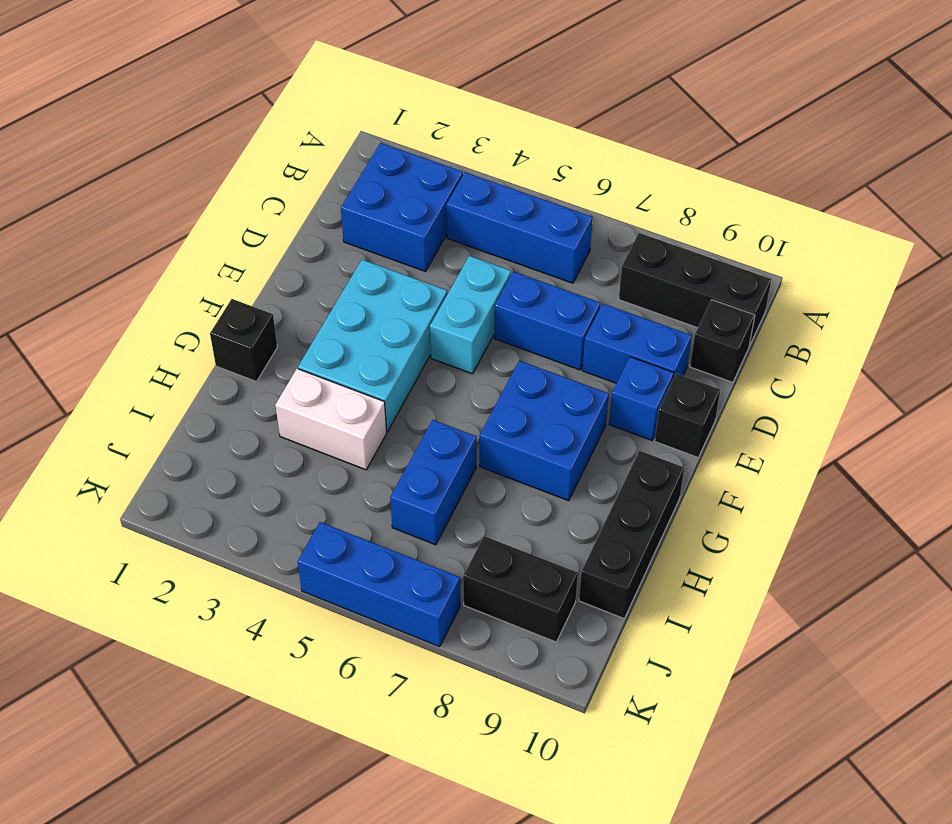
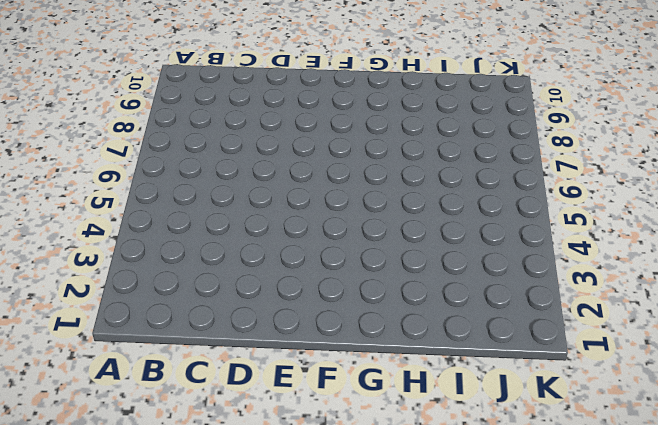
none -> blue 2x2 brick [341,143,463,271]
none -> blue 1x3 brick [446,172,593,283]
none -> black 1x3 brick [619,233,771,346]

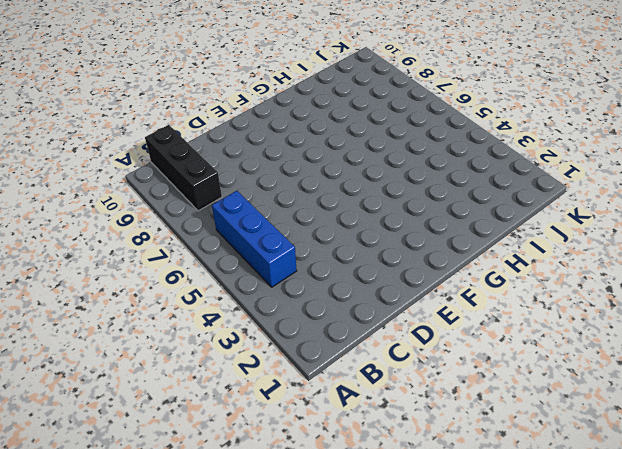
none -> blue 2x2 brick [341,143,463,271]
none -> black 1x1 brick [690,300,755,382]
none -> cyan 1x2 brick [430,256,511,374]

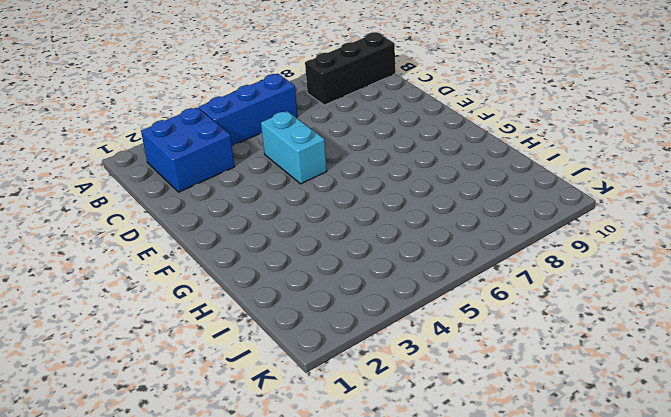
none -> black 1x1 brick [690,300,755,382]
none -> blue 1x2 brick [494,271,600,370]
none -> blue 1x2 brick [582,304,692,383]

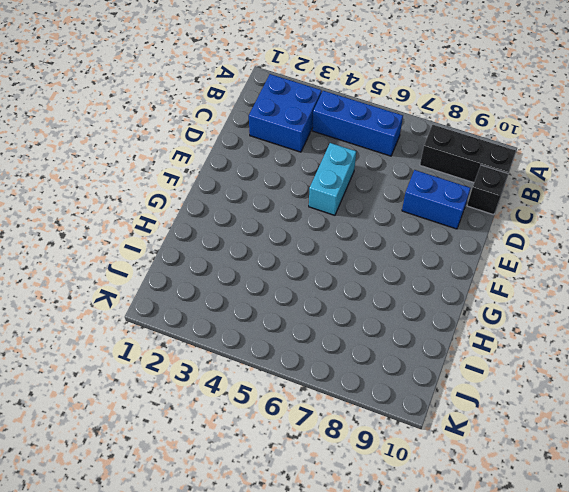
none -> blue 1x2 brick [494,271,600,370]
none -> cyan 2x3 brick [298,260,447,432]
none -> blue 1x1 brick [609,357,674,440]

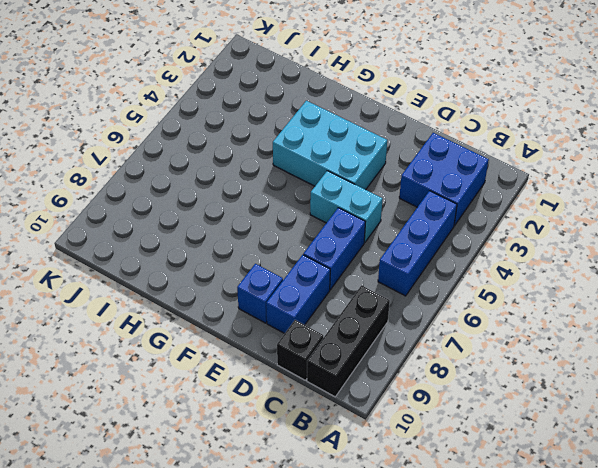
none -> black 1x1 brick [655,373,720,457]
none -> blue 2x2 brick [480,361,609,501]
none -> black 1x1 brick [210,299,277,382]

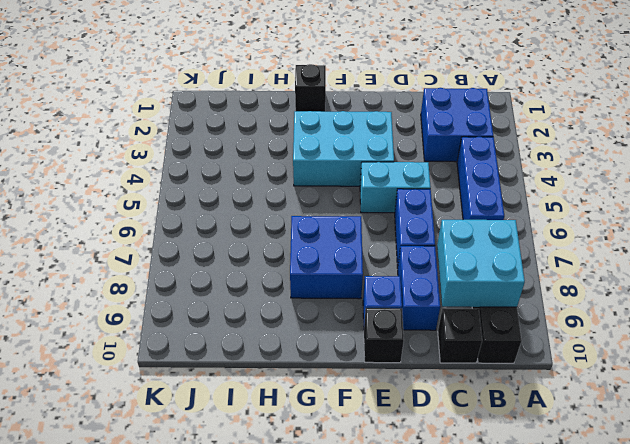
cyan 2x2 brick [437,220,525,307] -> none
none -> black 1x3 brick [579,451,684,618]
none -> white 1x2 brick [275,369,387,470]
none -> blue 1x2 brick [390,420,476,545]

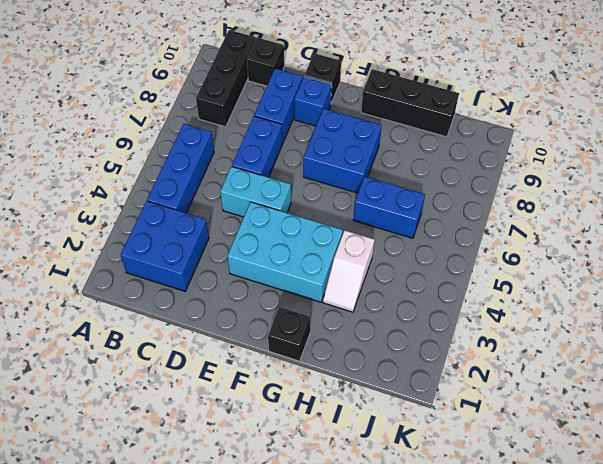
white 1x2 slope [323,230,375,312] -> white 1x2 brick [275,369,387,470]
none -> black 1x2 brick [463,536,578,642]
none -> blue 1x3 brick [298,522,460,647]

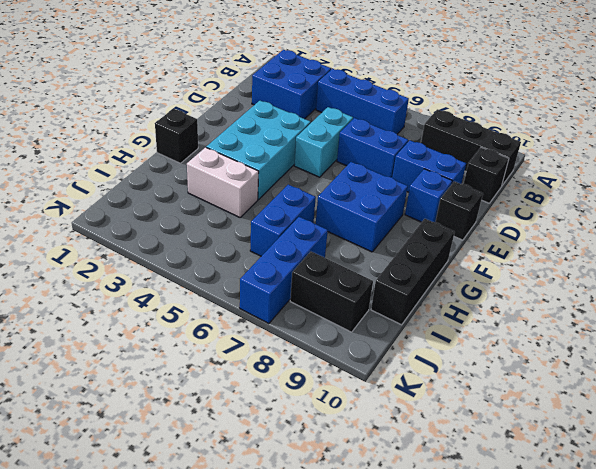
blue 1x3 brick [240,217,328,324] -> blue 1x3 brick turned to [298,522,460,647]

